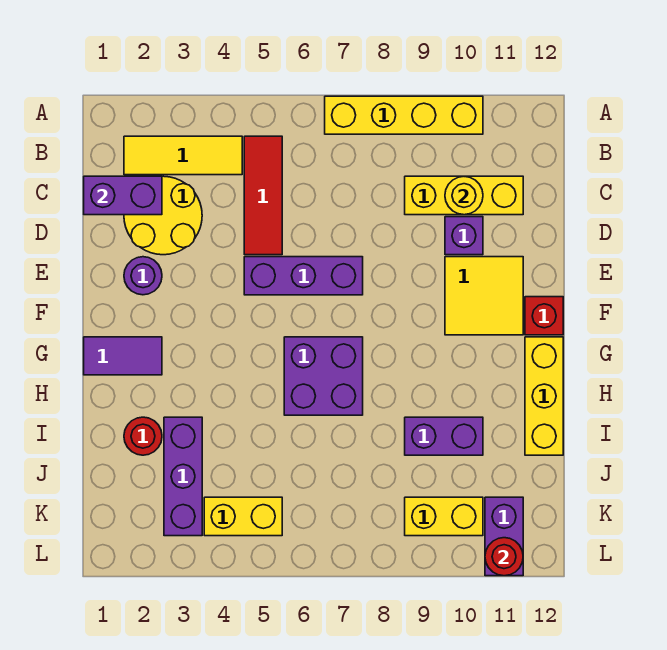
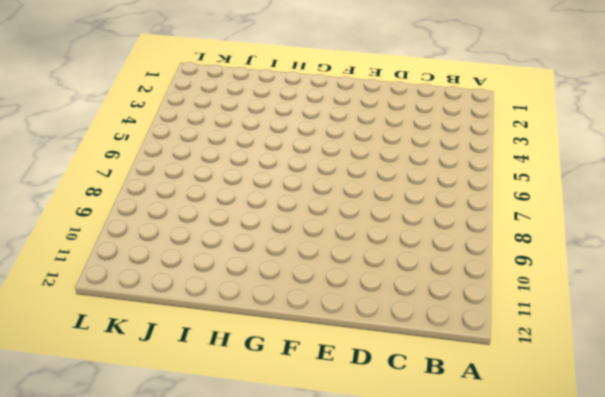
none -> yellow 1x4 brick [325,96,483,134]
none -> yellow 1x3 tile [124,136,242,175]
none -> red 1x3 tile [244,136,282,255]

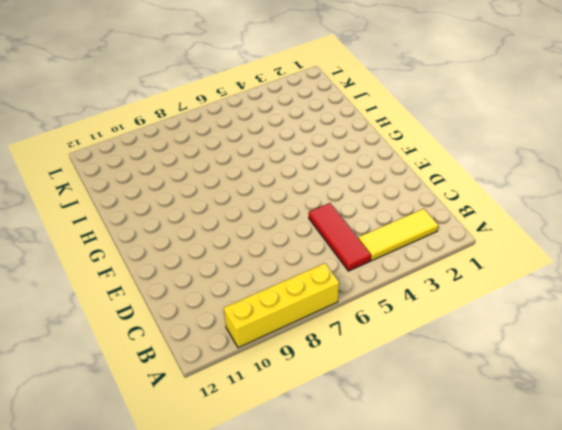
none -> yellow 2x2 round brick [124,176,202,255]
none -> yellow 1x3 brick [405,176,523,215]
none -> purple 1x1 brick [445,217,483,255]

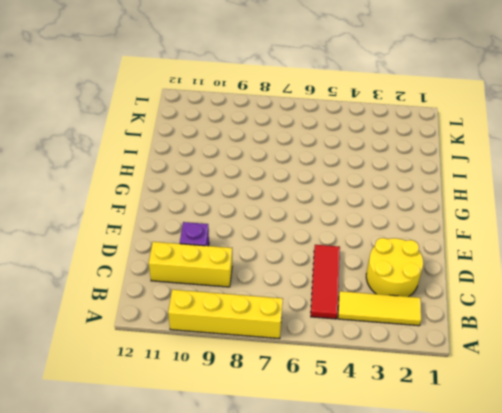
none -> purple 1x1 round brick [124,257,162,295]
none -> purple 1x3 brick [244,257,363,295]
none -> yellow 2x2 tile [445,257,523,335]

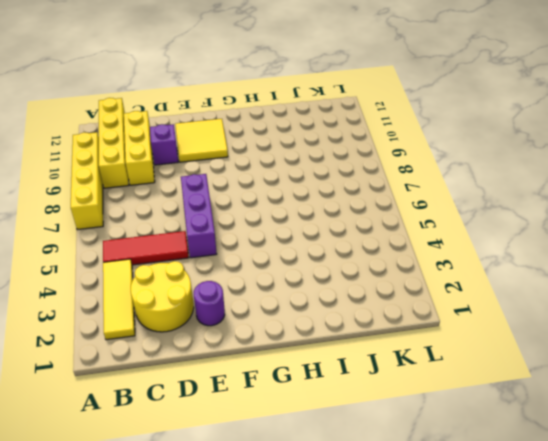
yellow 1x4 brick [99,98,129,188] -> none
none -> red 1x1 brick [525,297,563,335]
none -> purple 1x2 tile [84,337,162,375]
none -> purple 2x2 brick [284,337,363,415]

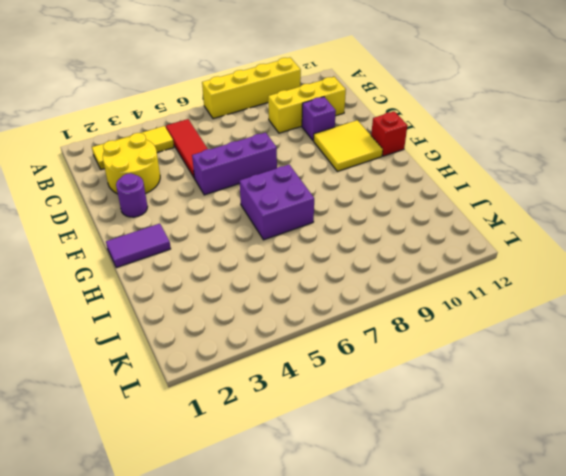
none -> yellow 1x3 brick [525,337,563,455]
none -> red 1x1 round brick [124,417,162,455]
none -> purple 1x3 brick [164,417,202,536]

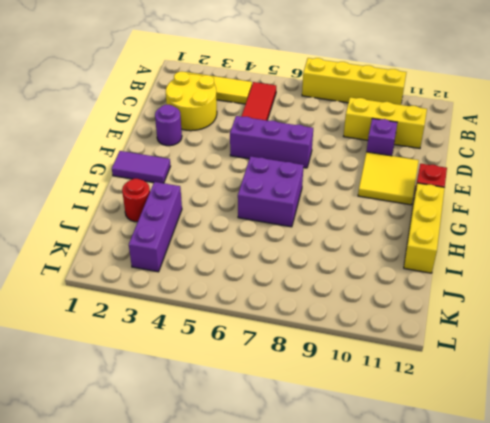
none -> purple 1x2 brick [405,417,483,455]
none -> yellow 1x2 brick [204,497,282,536]
none -> yellow 1x2 brick [405,497,483,536]

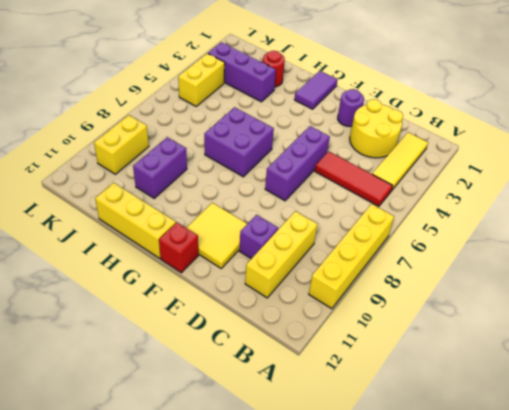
none -> purple 1x2 brick [485,497,523,576]
none -> purple 1x2 brick [84,176,162,215]
none -> yellow 1x1 round brick [445,176,483,215]

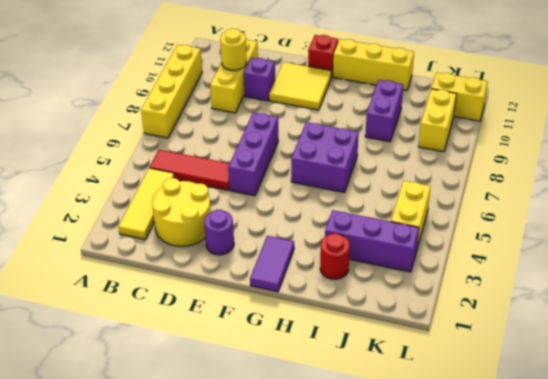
yellow 1x2 brick [431,72,488,121] -> purple 1x2 brick [485,497,523,576]
none -> purple 1x2 brick [84,176,162,215]
none -> red 1x1 round brick [485,538,523,576]

